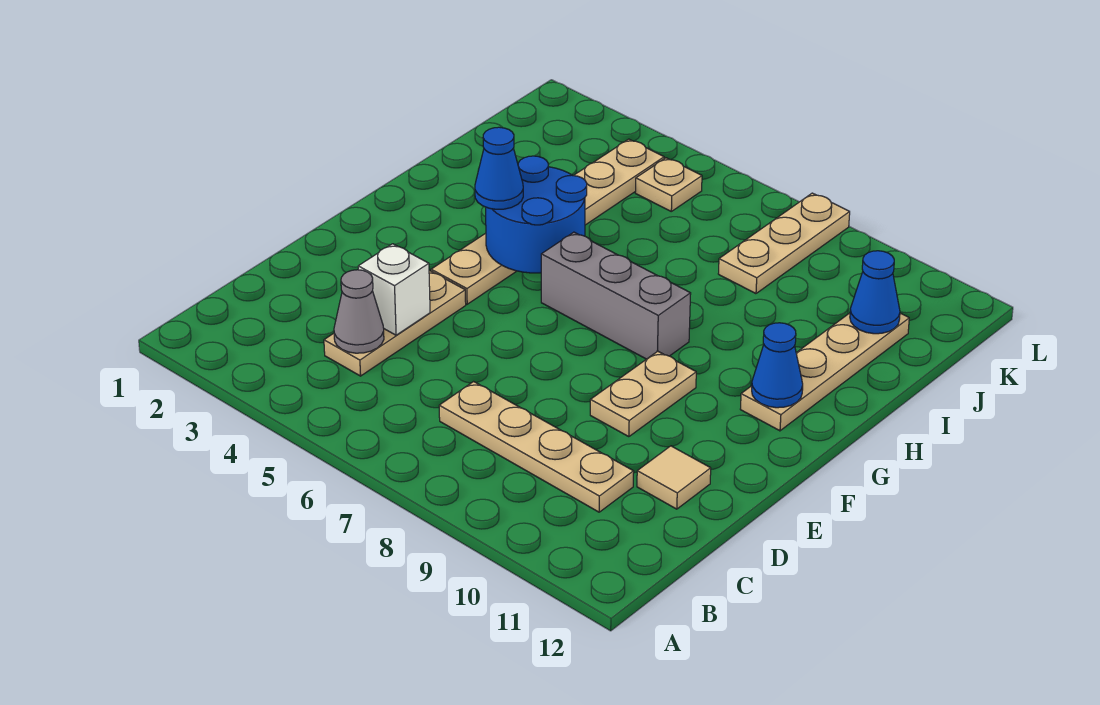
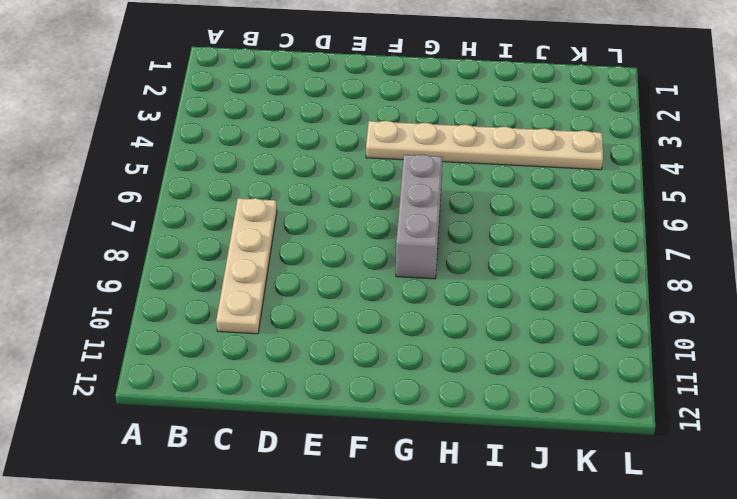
none -> tan 1x3 plate [324,270,466,376]
none -> tan 1x1 tile [637,446,711,509]
none -> tan 1x2 plate [590,351,696,437]

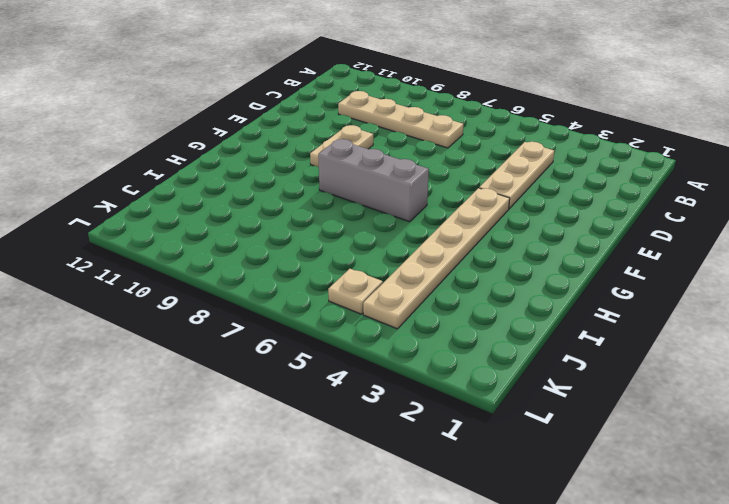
none -> tan 1x1 tile [637,446,711,509]
none -> tan 1x4 plate [740,313,909,431]
none -> tan 1x3 plate [718,193,850,294]

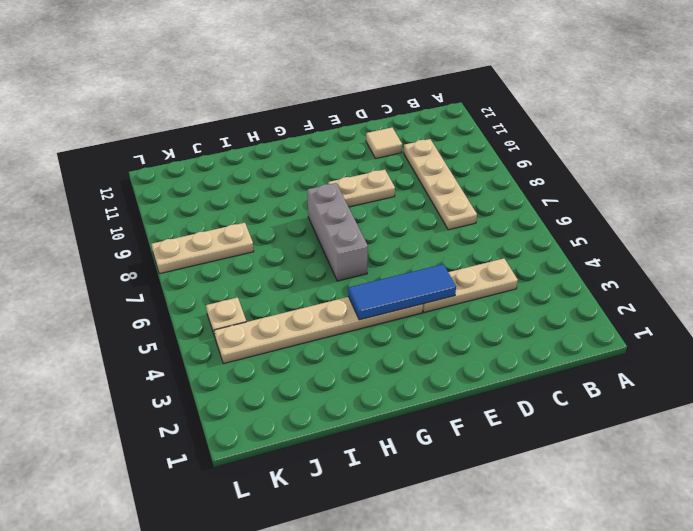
blue 1x3 tile [348,264,456,320] -> blue 2x2 round brick [486,156,587,273]
none -> tan 1x4 plate [740,313,909,431]
none -> grey 1x1 cone [334,270,384,353]
none -> white 1x1 brick [358,244,430,335]

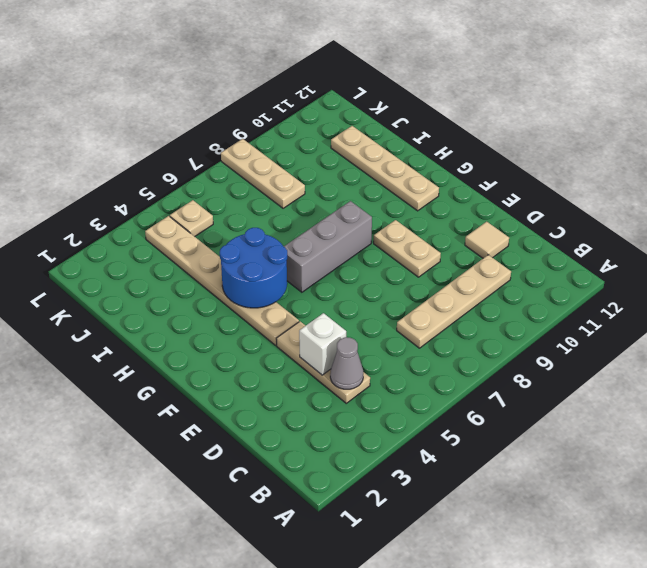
none -> blue 1x1 cone [752,323,803,408]
none -> blue 1x1 cone [850,251,900,334]
none -> blue 1x1 cone [475,127,523,209]

